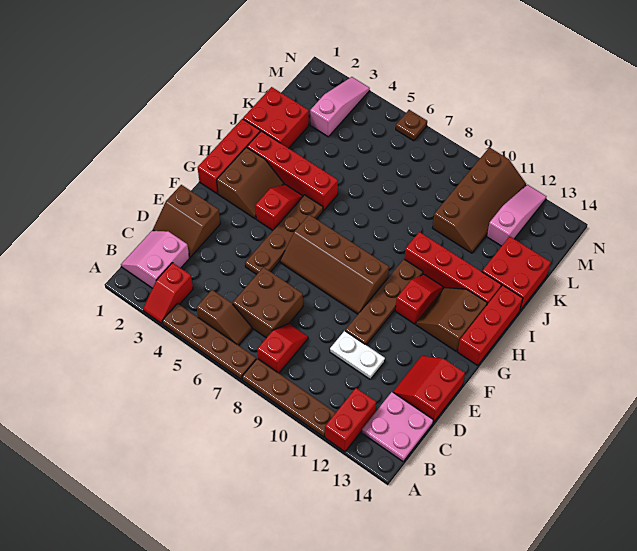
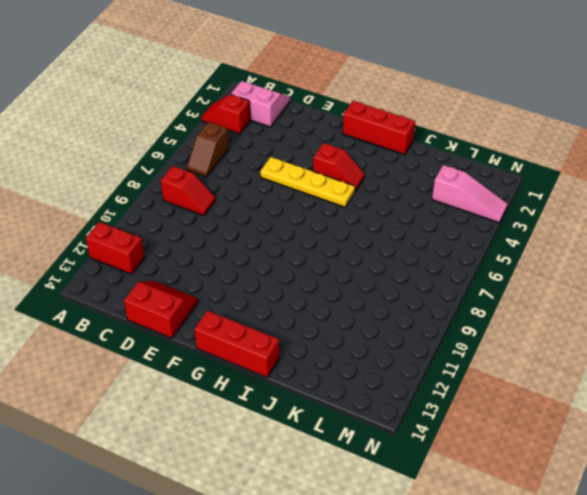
yellow 1x4 plate [260,157,355,207] -> brown 1x4 plate [245,195,323,274]
none -> brown 1x4 plate [162,303,256,379]
none -> brown 1x4 plate [242,359,336,437]
none -> pink 2x2 plate [362,392,433,461]

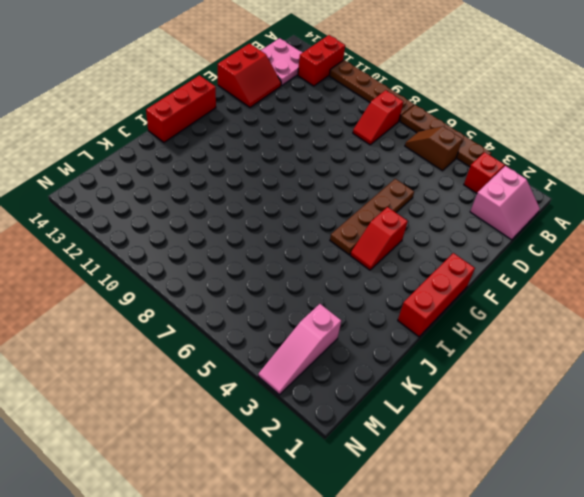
none -> brown 2x2 brick [233,267,303,338]
none -> brown 2x2 slope [153,185,220,257]
none -> white 1x2 plate [330,331,385,379]

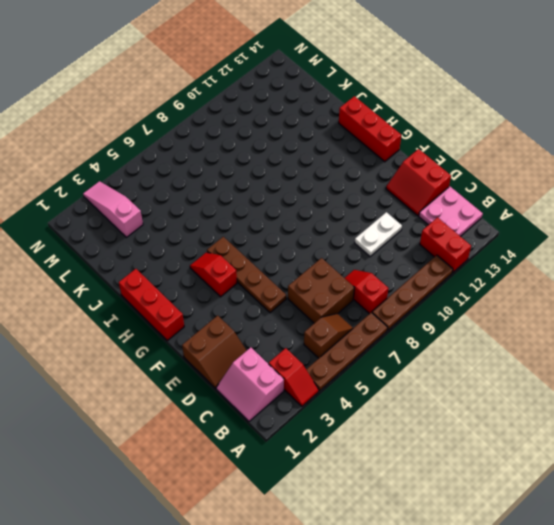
none -> brown 1x4 plate [345,259,423,345]
none -> brown 2x4 slope [280,215,389,314]
none -> brown 2x2 slope [217,147,284,219]

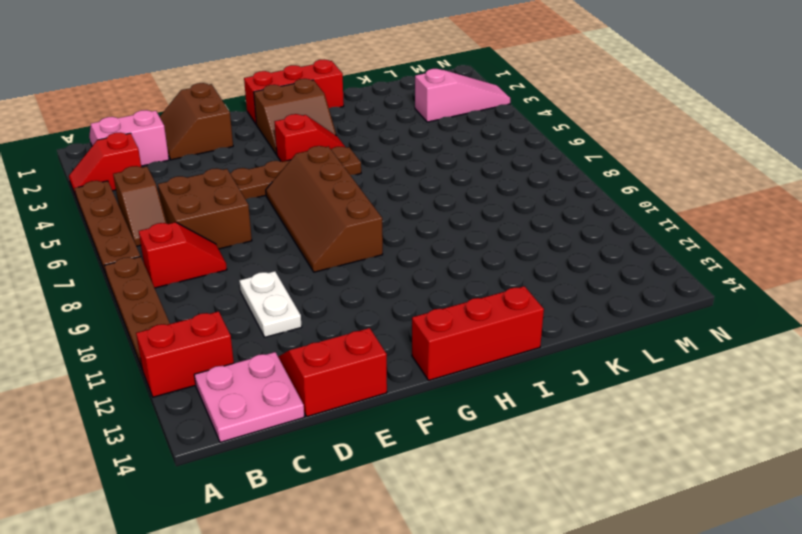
none -> brown 1x4 plate [345,259,423,345]
none -> red 1x2 slope [395,274,443,324]
none -> brown 2x2 slope [416,287,487,352]

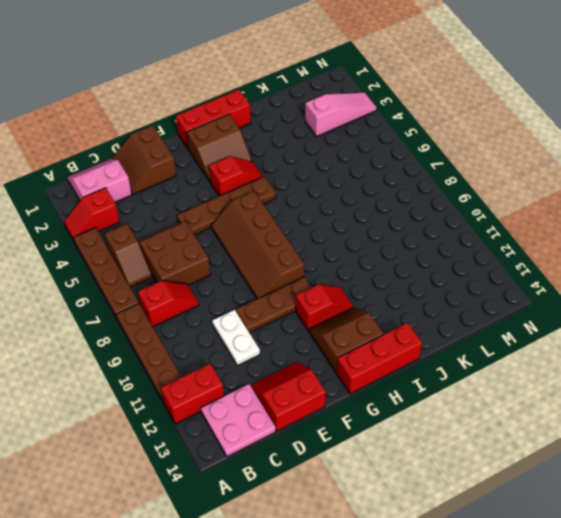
brown 1x3 plate [236,277,312,333] -> brown 1x4 plate [345,259,423,345]
none -> red 1x4 brick [247,131,338,210]
none -> red 1x4 brick [404,232,502,304]
none -> red 2x2 brick [243,87,309,148]

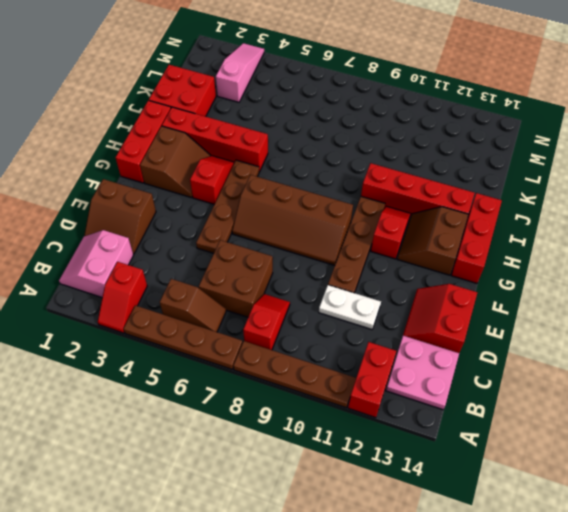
none -> red 2x2 brick [482,237,551,310]
none -> brown 2x4 slope [433,147,526,253]
none -> pink 1x3 slope [487,185,546,246]

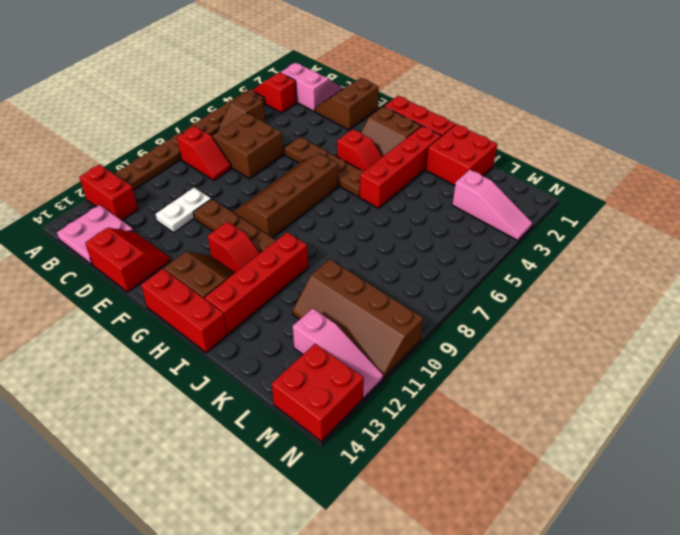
red 2x2 brick [272,344,364,441] -> red 2x2 brick moved to [482,237,551,310]
none -> brown 1x1 plate [396,110,427,141]

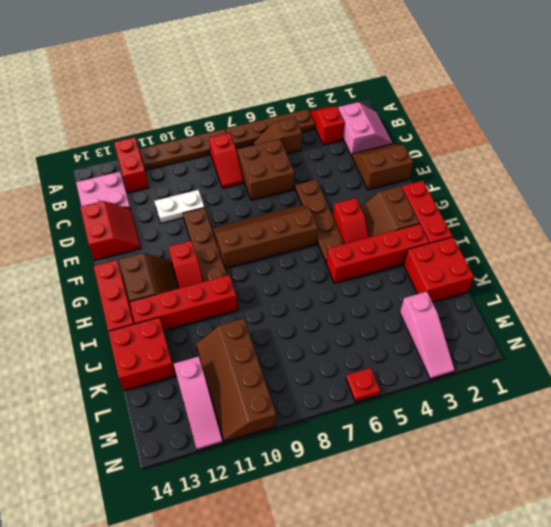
red 1x1 plate [346,368,380,402] -> brown 1x1 plate [396,110,427,141]

